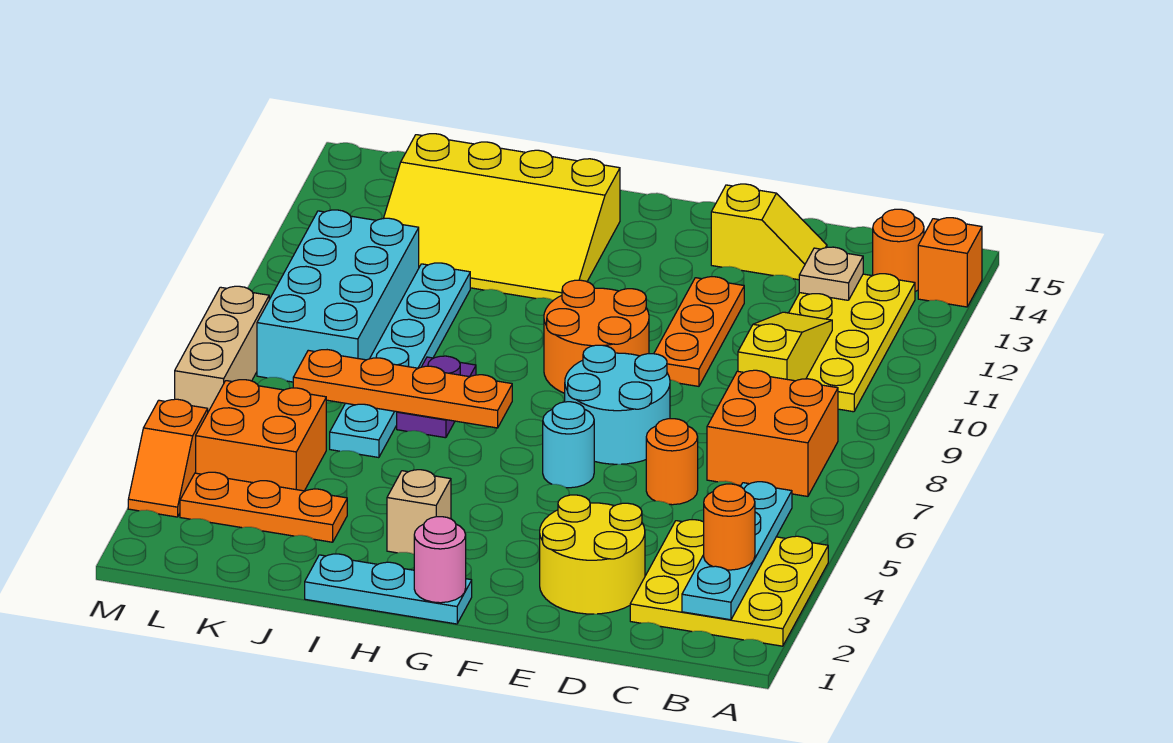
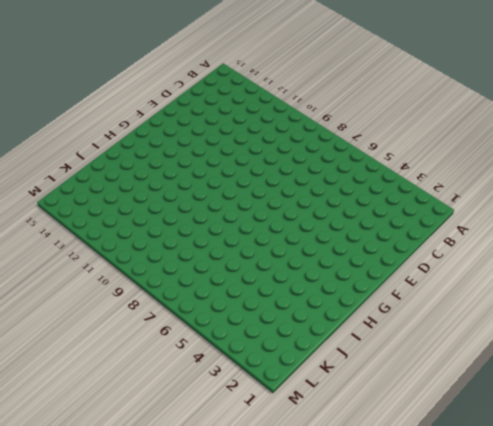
none -> yellow 3x3 plate [630,520,828,646]
none -> orange 1x1 brick [918,218,982,307]
none -> orange 2x2 brick [707,370,838,496]

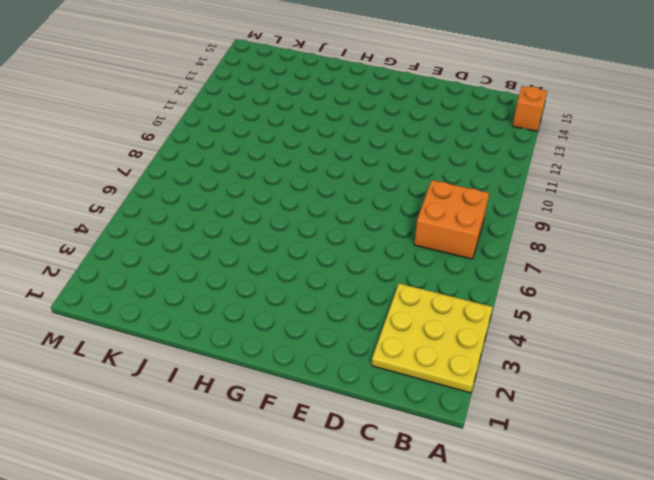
none -> yellow 2x4 plate [789,274,915,412]
none -> orange 1x1 round brick [873,209,924,292]
none -> yellow 2x2 round brick [540,495,645,614]

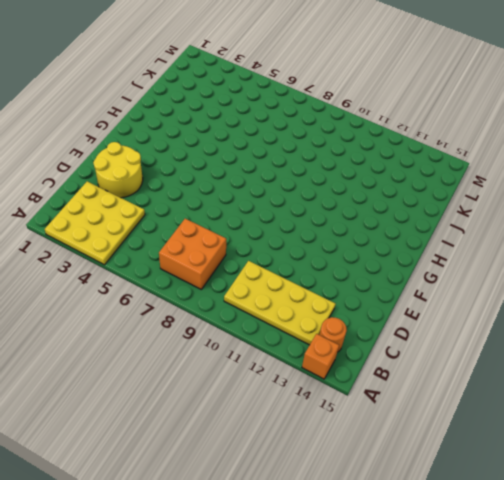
none -> orange 1x1 round brick [646,419,698,505]
none -> yellow 1x2 slope [711,184,827,280]
none -> cyan 2x2 round brick [565,345,670,464]

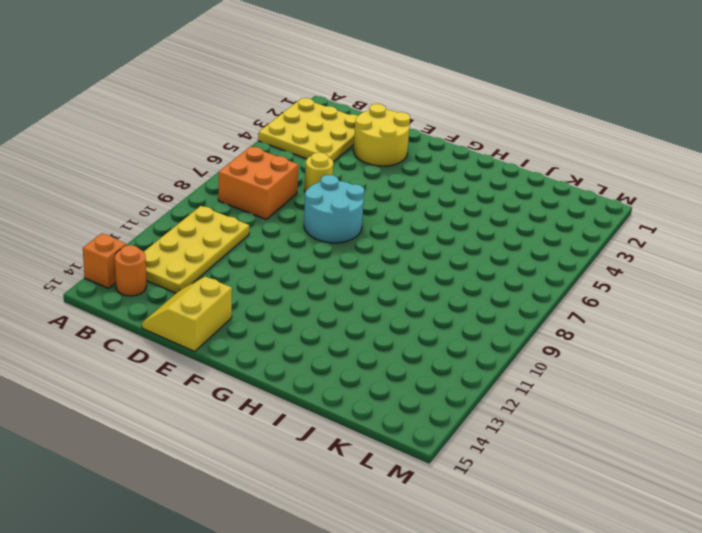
yellow 1x1 round brick [304,152,333,192] -> orange 1x1 round brick [646,419,698,505]
yellow 2x2 slope [142,277,232,352] -> yellow 1x2 slope [711,184,827,280]
none -> orange 1x3 plate [654,277,744,386]
none -> cyan 1x1 round brick [543,402,594,488]
none -> orange 2x2 round brick [544,280,649,393]

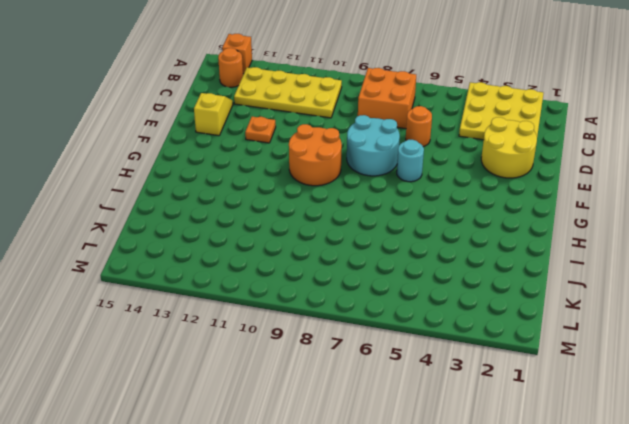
orange 1x1 plate [245,117,276,143] -> orange 1x3 plate [654,277,744,386]
none -> cyan 1x3 plate [305,554,472,624]
none -> tan 1x1 brick [387,470,451,554]
none -> yellow 3x4 slope [383,134,620,300]

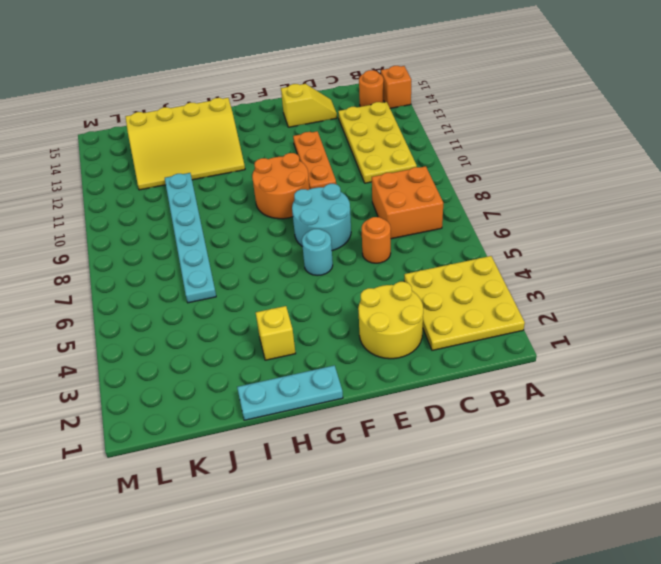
yellow 1x1 brick [256,306,296,360] -> tan 1x1 brick [387,470,451,554]
none -> purple 1x2 plate [397,356,476,438]
none -> orange 1x3 plate [180,472,347,542]
none -> orange 2x2 brick [196,380,326,491]

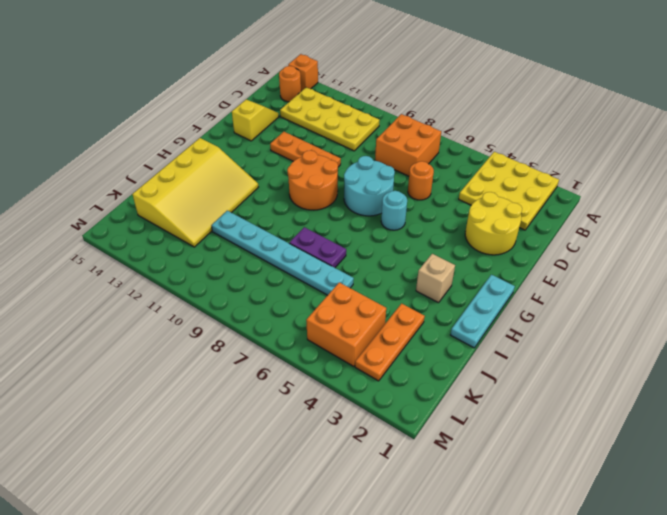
none -> cyan 2x4 brick [257,210,419,382]
none -> orange 1x2 slope [128,399,208,517]
none -> tan 1x3 brick [175,286,269,412]

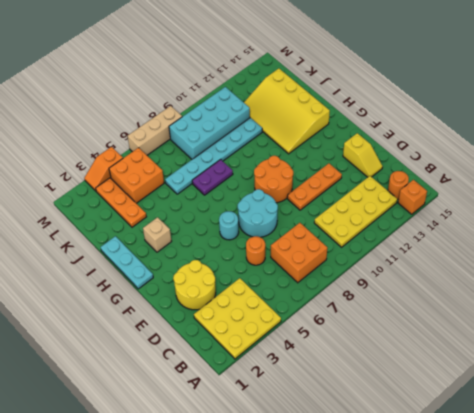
none -> cyan 1x4 plate [682,482,792,620]
none -> yellow 1x3 slope [738,312,832,381]
none -> tan 1x1 plate [799,247,863,300]

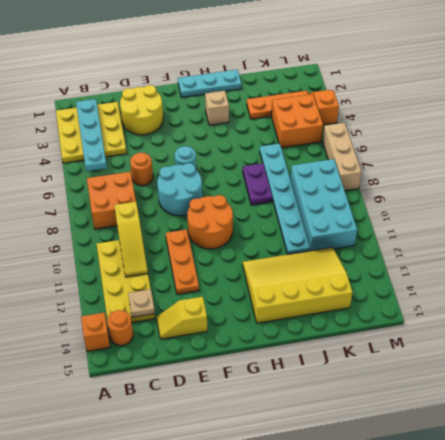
none -> pink 1x1 round brick [414,517,466,603]
none -> orange 1x4 plate [293,350,512,428]
none -> orange 1x1 round brick [704,484,755,570]

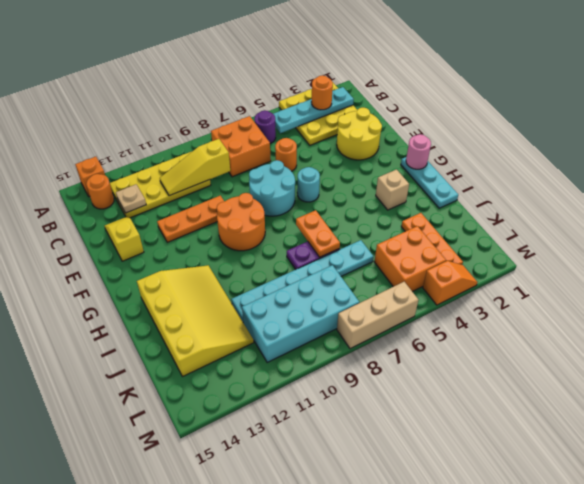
purple 1x1 round brick [254,110,276,144] -> none
orange 1x2 plate [296,210,340,257] -> orange 1x4 plate [293,350,512,428]

